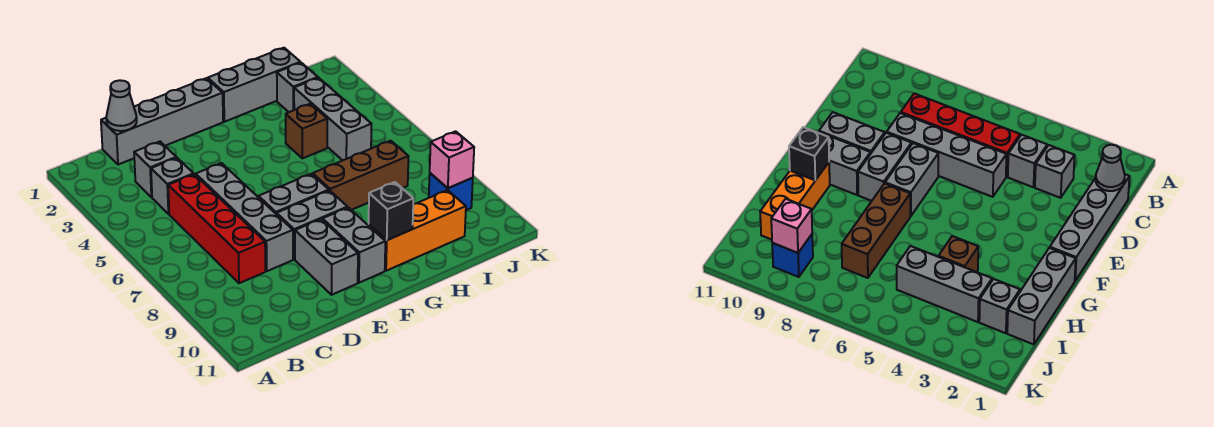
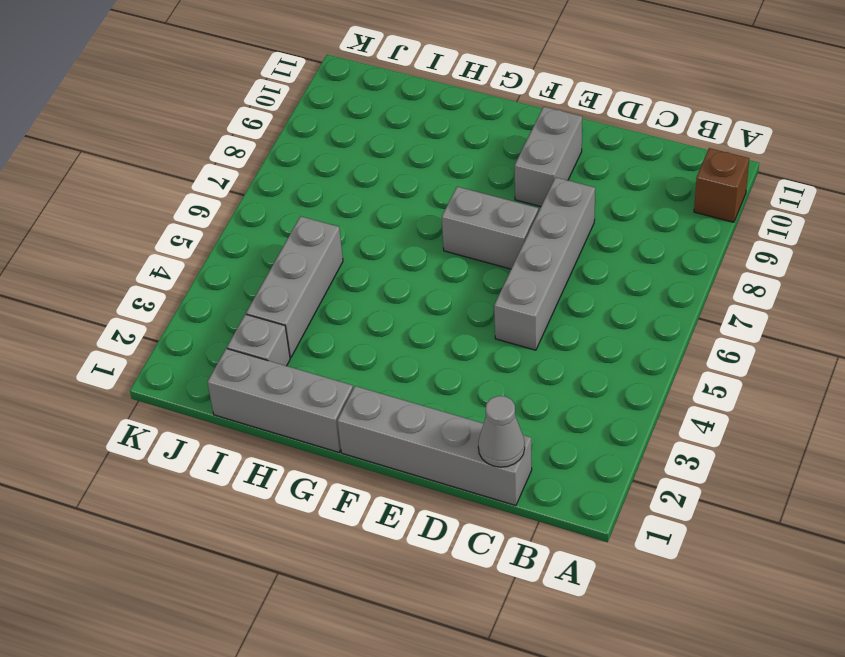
brown 1x1 brick [694,148,749,222] -> brown 1x1 brick moved to [286,104,327,158]
none -> grey 1x1 brick [134,142,176,197]
none -> grey 1x1 brick [151,158,194,214]
none -> red 1x4 brick [168,174,265,283]

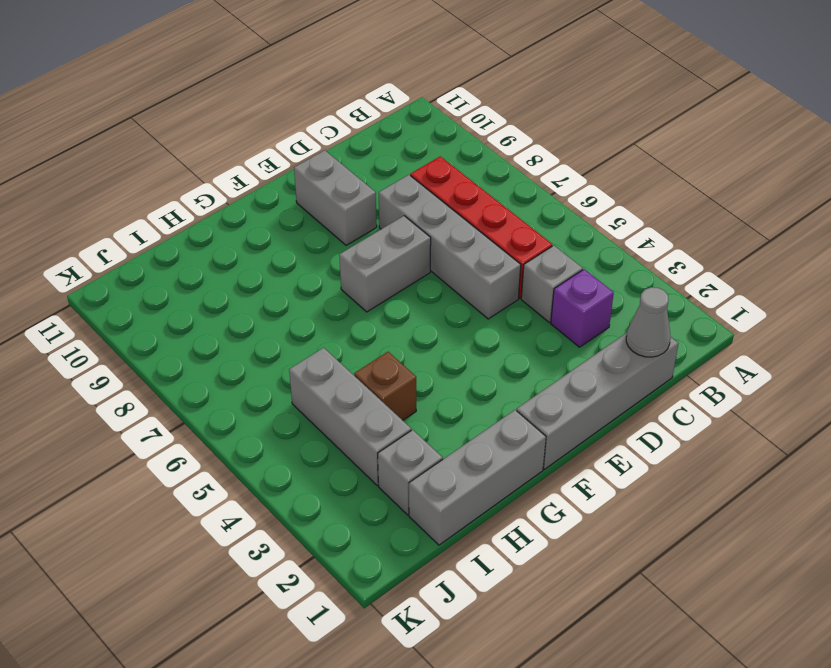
purple 1x1 brick [551,269,614,347] -> grey 1x1 brick [134,142,176,197]
none -> grey 1x2 brick [277,191,347,259]
none -> grey 1x2 brick [322,208,385,283]
none -> brown 1x3 brick [313,141,409,210]

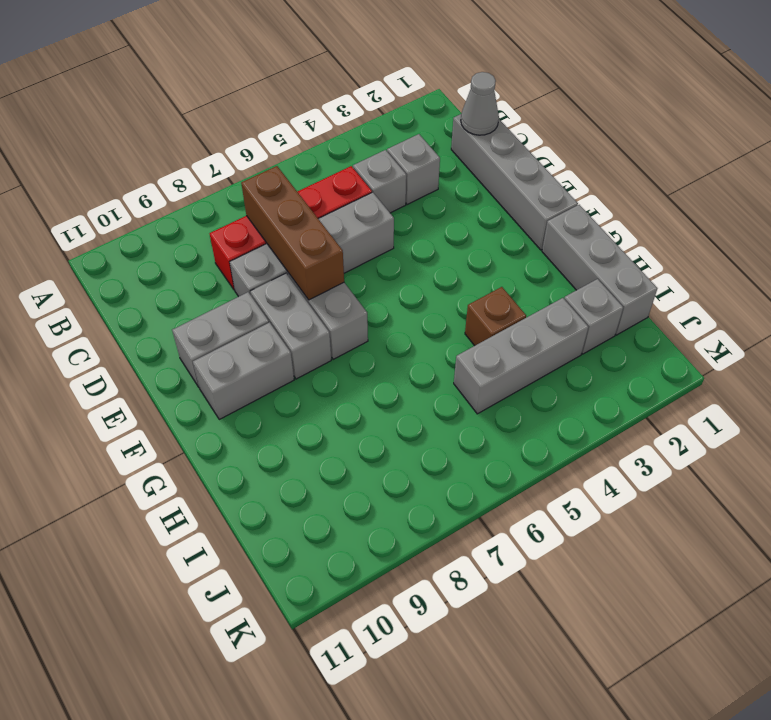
brown 1x3 brick [241,166,344,300] -> brown 1x3 brick moved to [313,141,409,210]
none -> orange 1x3 brick [369,190,466,271]
none -> blue 1x1 brick [429,173,473,210]
none -> black 1x1 brick [369,182,413,240]

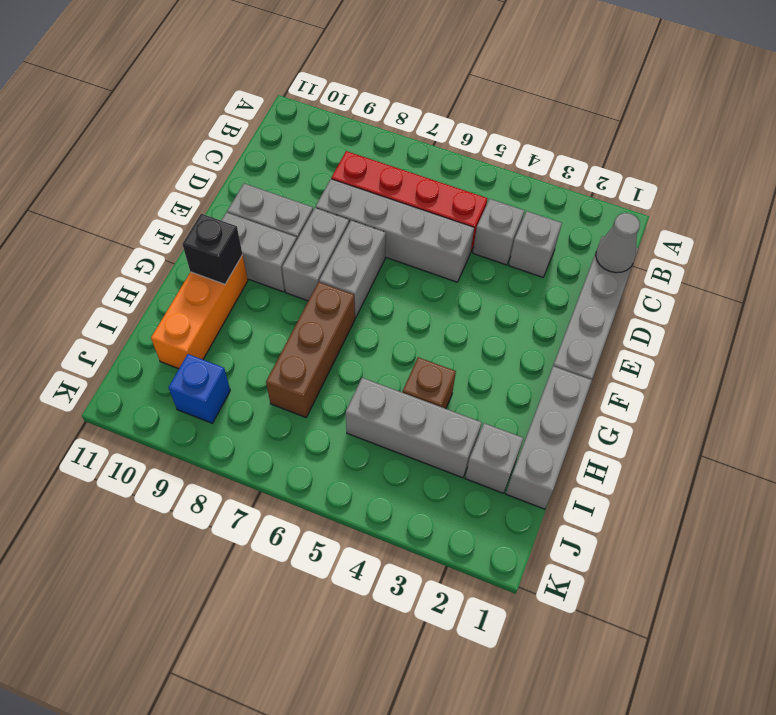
none -> pink 1x1 brick [430,131,474,188]

